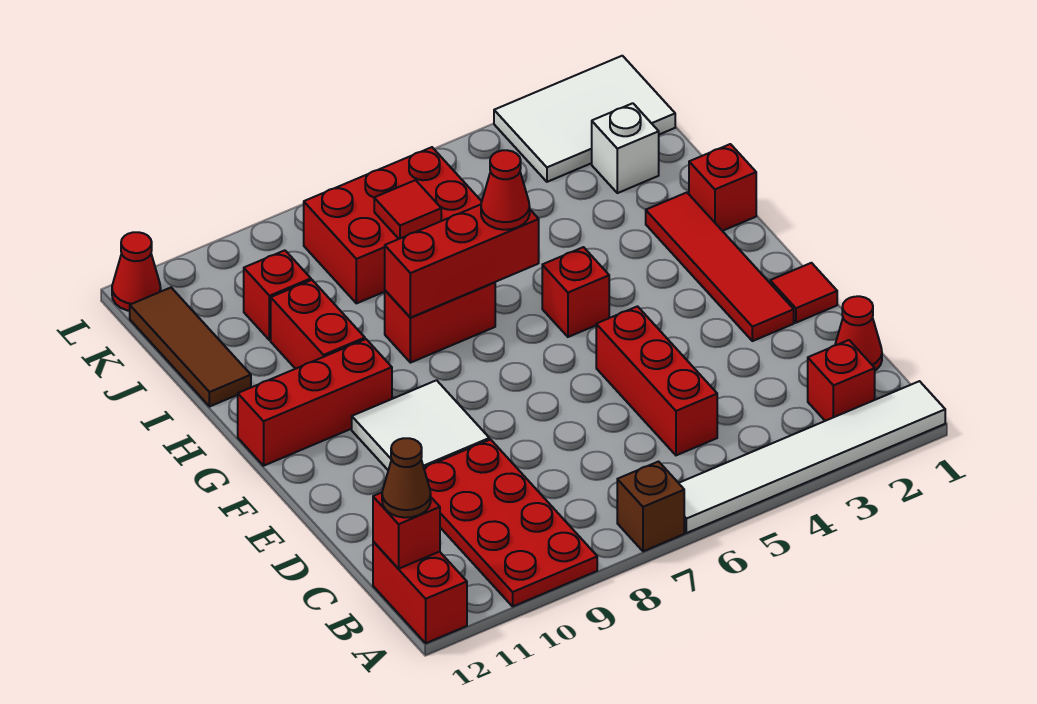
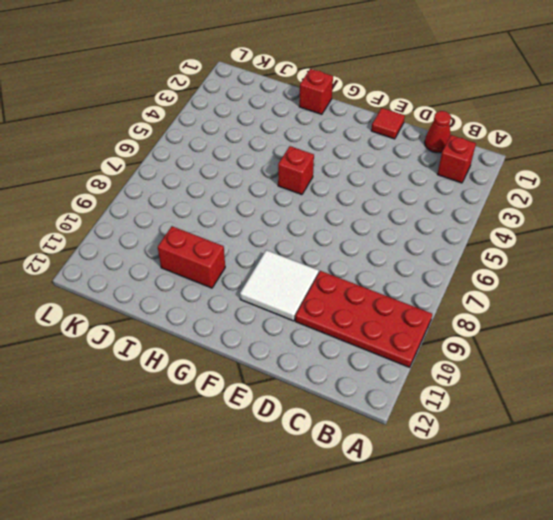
none -> white 1x6 tile [679,381,945,533]
none -> brown 1x1 brick [617,462,684,551]
none -> red 1x2 brick [373,541,467,643]

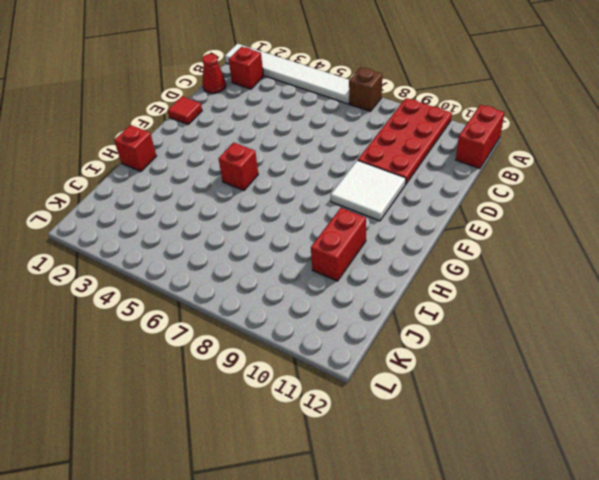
none -> red 1x3 brick [596,306,717,455]
none -> red 1x4 tile [646,193,794,341]
none -> red 1x3 brick [238,339,392,466]

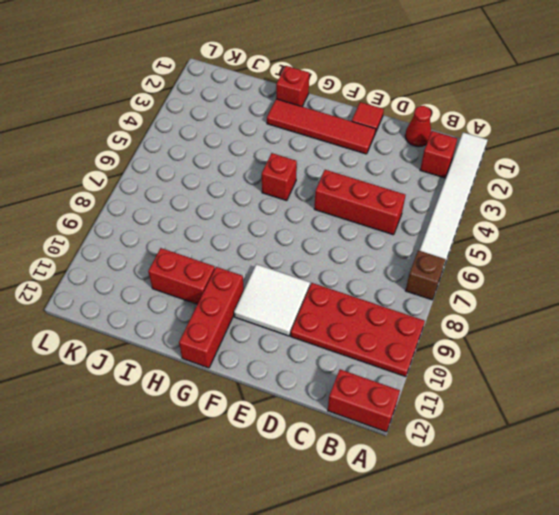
none -> red 1x2 brick [385,282,495,363]
none -> brown 1x3 tile [130,288,251,407]
none -> white 1x1 brick [592,103,659,193]

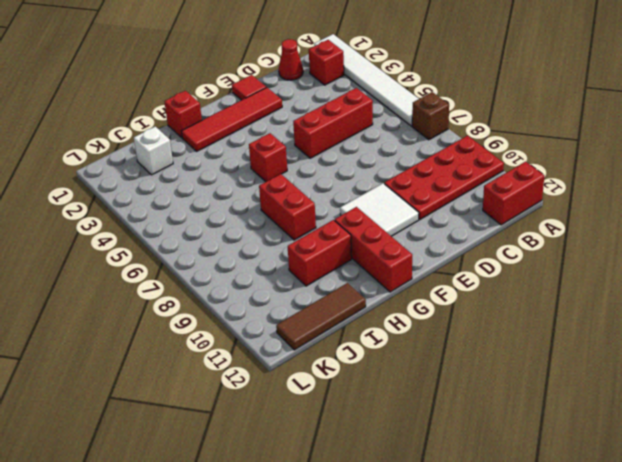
none -> red 2x3 brick [304,147,482,303]
none -> red 1x1 brick [244,250,311,340]
none -> white 2x3 tile [494,56,675,182]

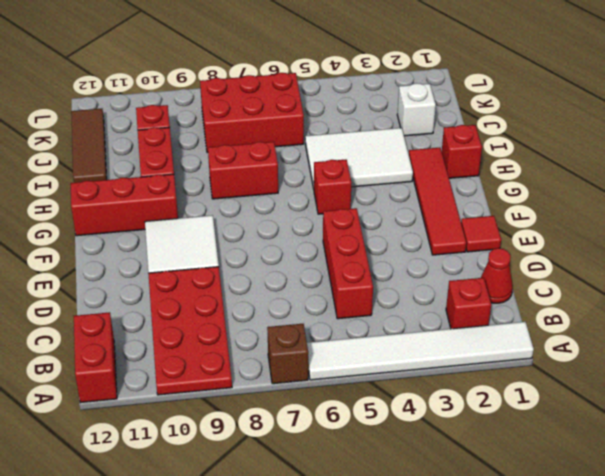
white 2x3 tile [305,128,413,189] -> white 2x3 tile moved to [494,56,675,182]
none -> red 1x1 cone [112,232,161,311]
none -> red 1x1 brick [373,493,440,569]
none -> red 1x3 brick [385,205,539,318]

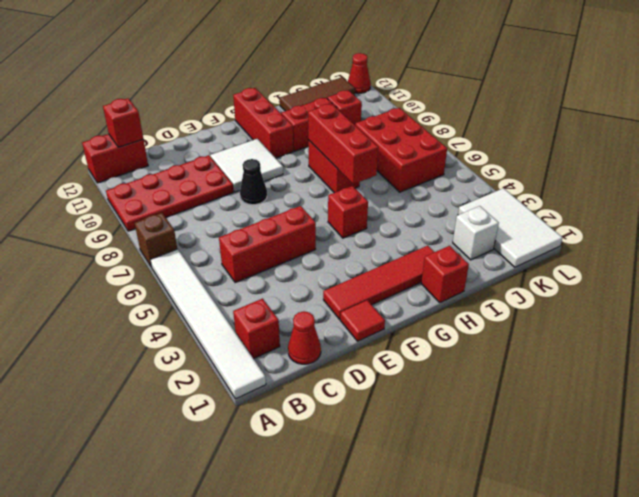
black 1x1 cone [240,159,267,205] -> none
none -> red 1x1 tile [374,180,441,239]
none -> brown 1x1 cone [382,438,431,518]
none -> red 1x1 cone [481,150,530,230]

